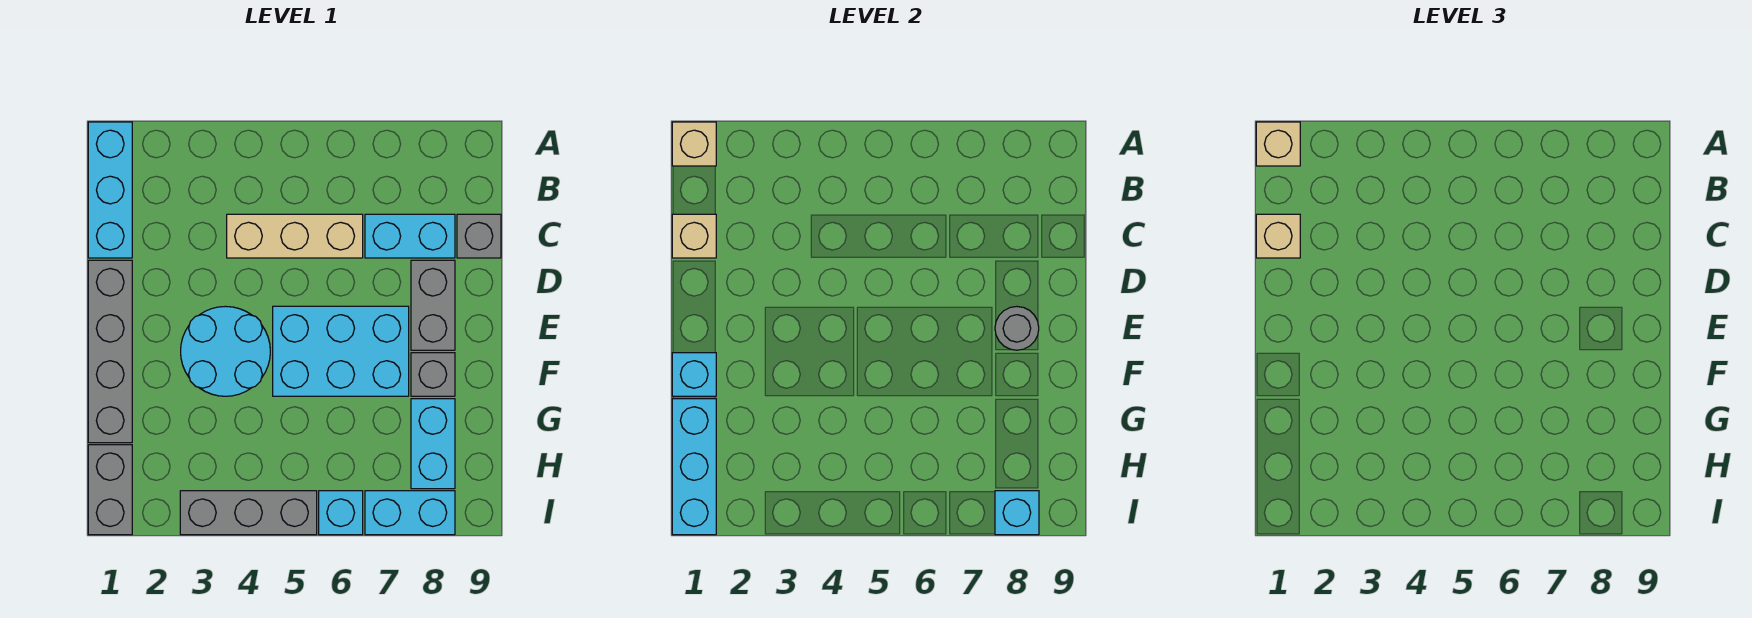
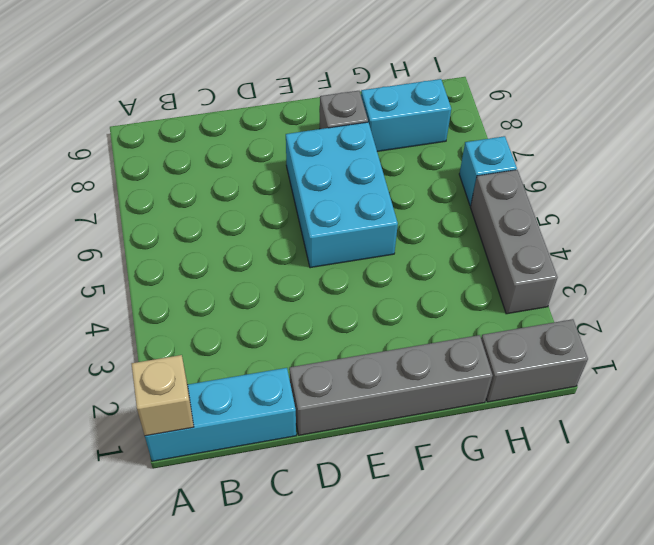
none -> tan 1x3 brick [227,214,363,258]
none -> cyan 1x2 brick [365,214,455,258]
none -> grey 1x1 brick [457,214,501,258]

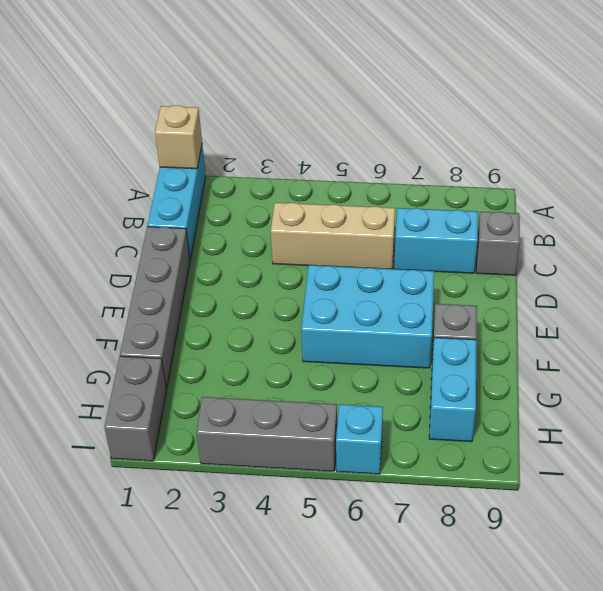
none -> grey 1x2 brick [411,260,455,350]
none -> cyan 2x2 round brick [181,306,270,396]
none -> cyan 1x2 brick [365,491,455,535]

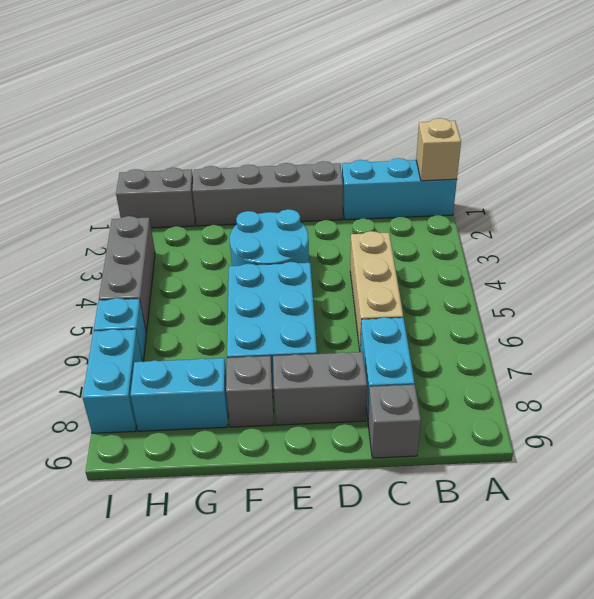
none -> tan 1x1 brick [672,214,716,258]
none -> grey 1x1 round brick [995,307,1039,350]
none -> cyan 1x1 brick [672,353,716,396]

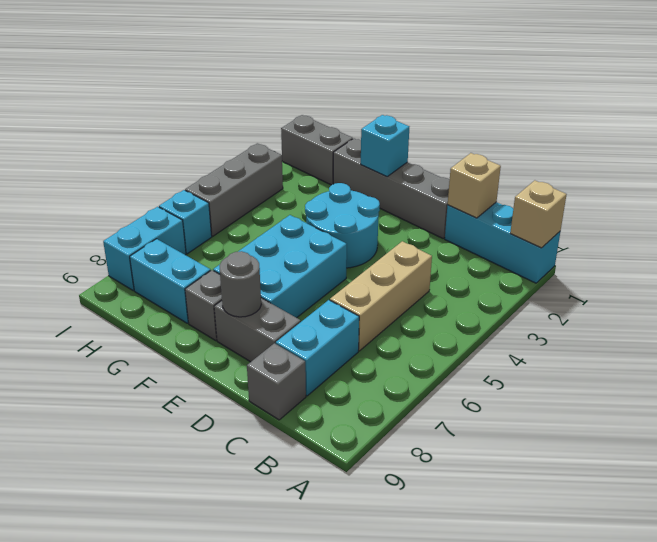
none -> cyan 1x3 brick [672,399,716,535]
none -> cyan 1x1 brick [995,491,1039,535]
none -> tan 1x1 brick [1256,122,1300,166]

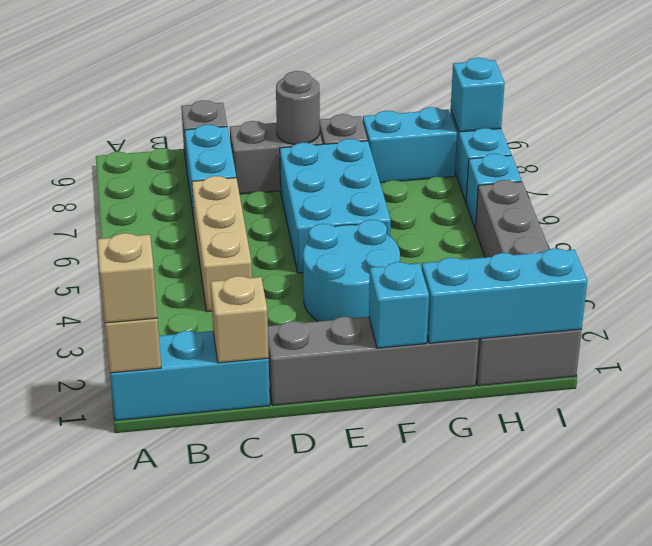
none -> tan 1x1 brick [1256,214,1300,258]

